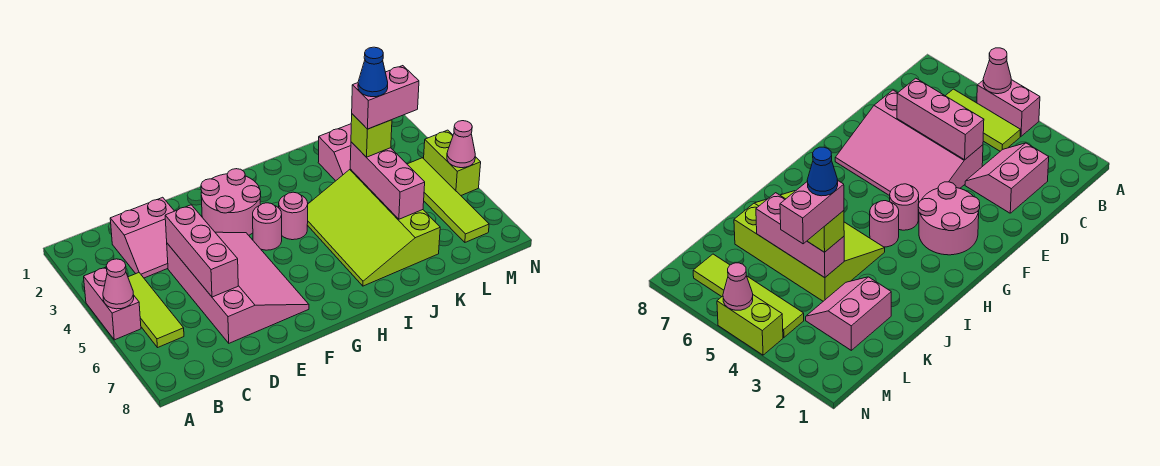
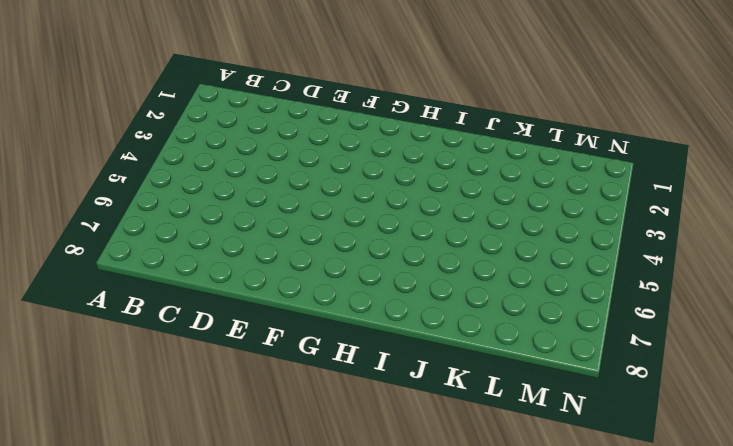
none -> pink 1x2 brick [84,267,141,340]
none -> lime 1x3 tile [128,273,184,348]
none -> pink 2x2 slope [110,197,174,278]

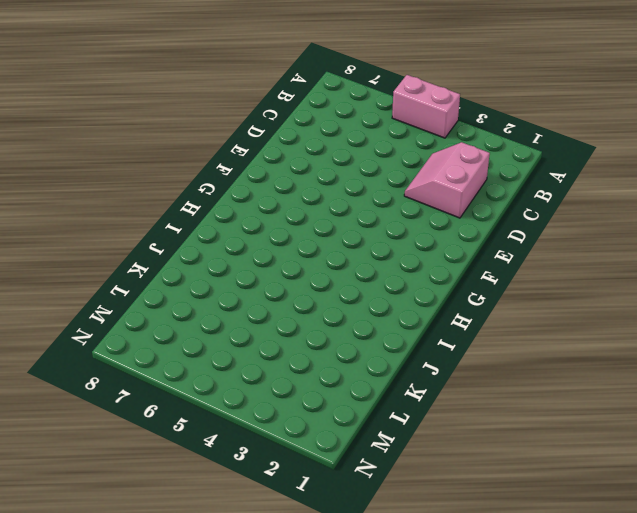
none -> lime 1x3 tile [128,273,184,348]
none -> pink 3x4 slope [167,232,309,343]
none -> pink 2x2 round brick [201,169,261,235]

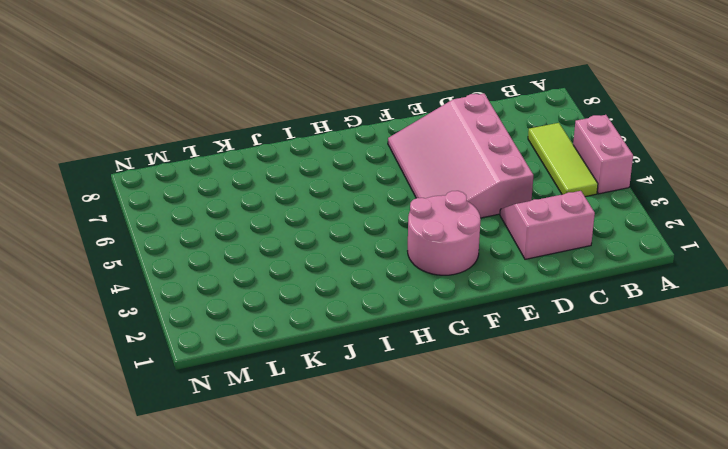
none -> pink 1x1 round brick [253,203,282,250]
none -> pink 1x1 round brick [279,192,308,240]
none -> lime 3x4 slope [307,169,440,286]

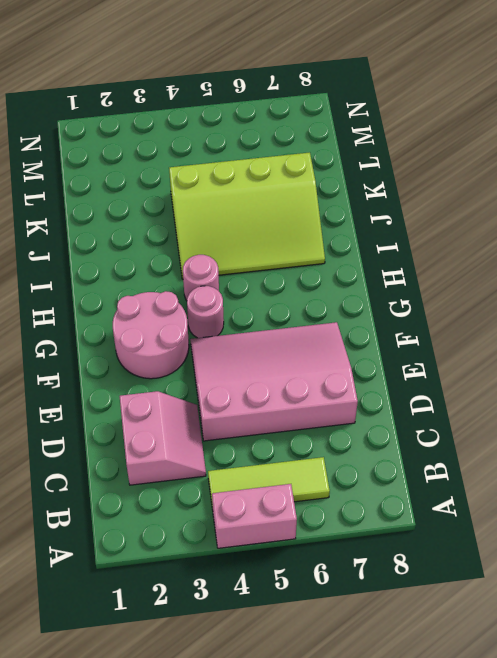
none -> pink 2x2 slope [318,124,351,181]
none -> lime 1x4 tile [407,158,489,242]
none -> lime 1x2 brick [424,130,481,195]

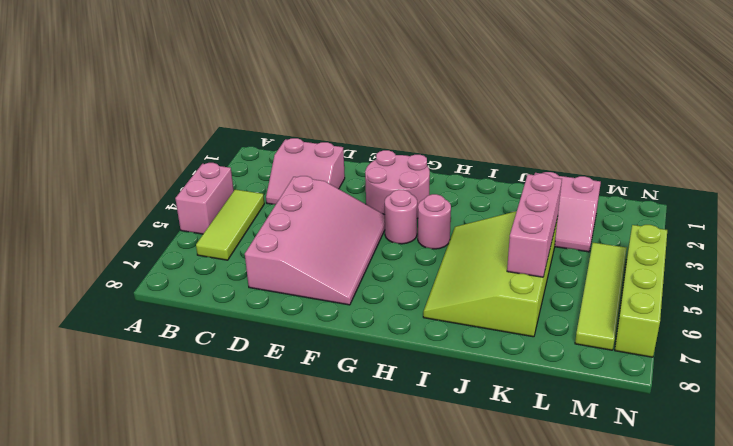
lime 1x4 brick [615,225,667,357] -> lime 1x2 brick [424,130,481,195]
none -> pink 1x1 cone [103,259,134,309]
none -> pink 1x3 brick [165,205,238,297]
none -> pink 1x1 cone [447,121,475,168]

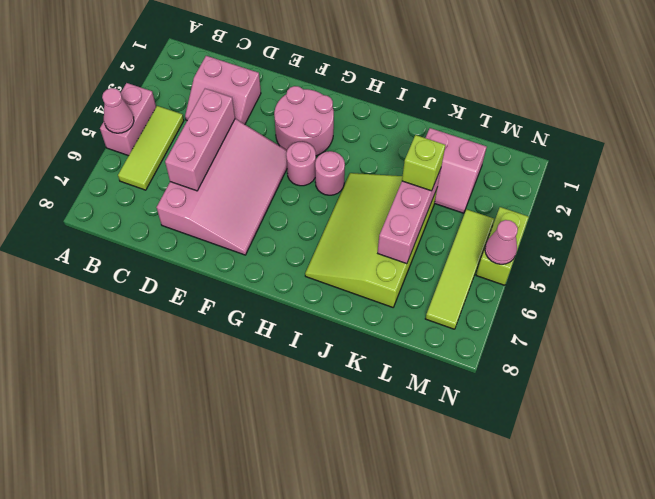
none -> pink 1x2 brick [352,66,419,129]
none -> blue 1x1 cone [358,47,388,97]

